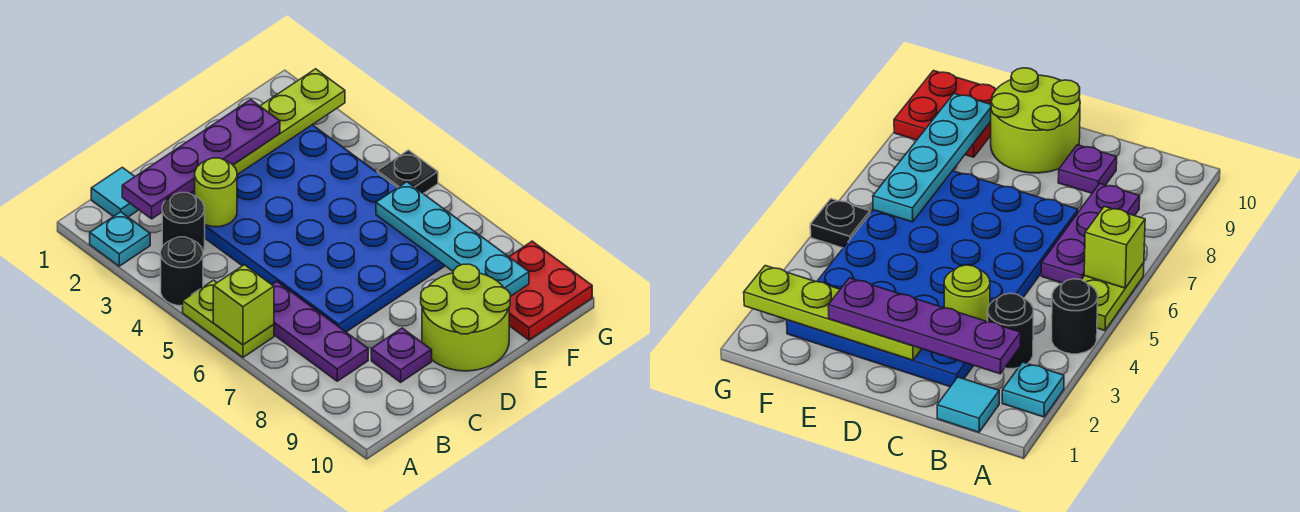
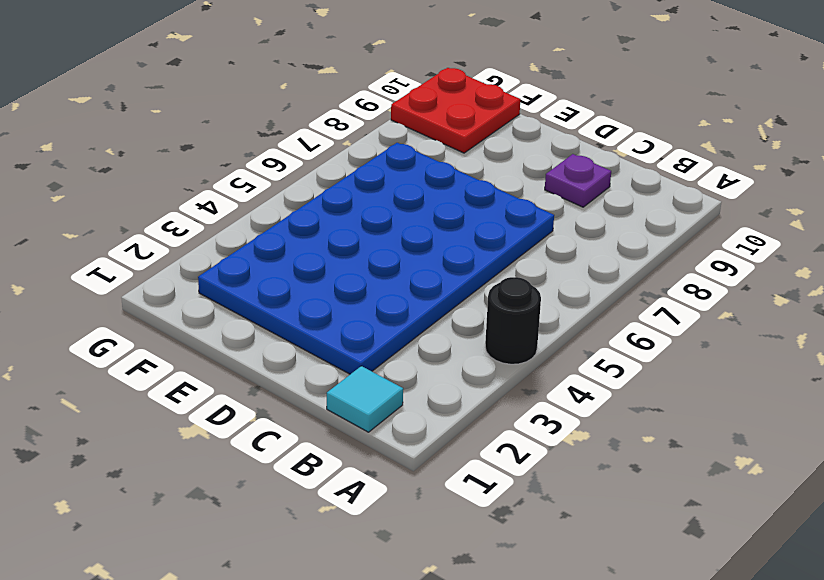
none -> cyan 1x1 plate [90,212,150,266]
none -> lime 1x2 plate [183,280,274,357]
none -> black 1x1 round brick [162,193,205,251]

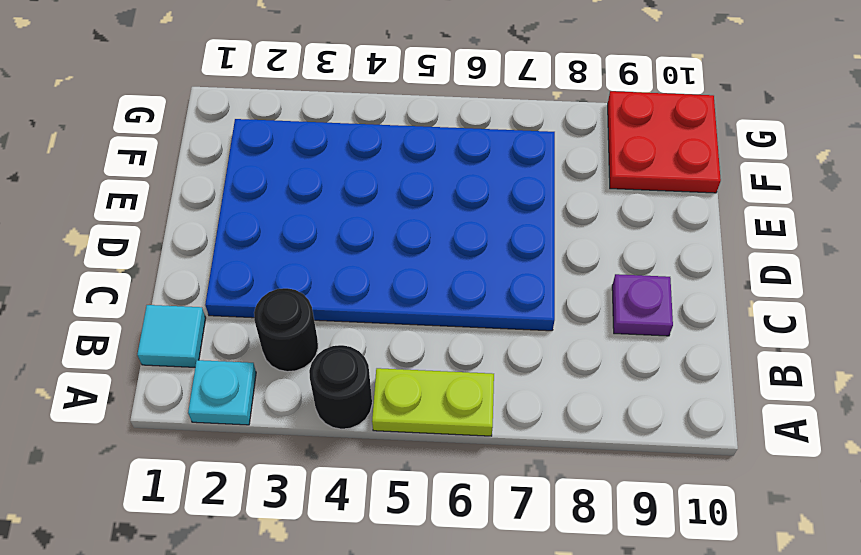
none -> purple 1x3 plate [272,281,368,381]
none -> lime 2x2 round brick [421,264,510,371]
none -> black 1x1 plate [377,150,438,194]

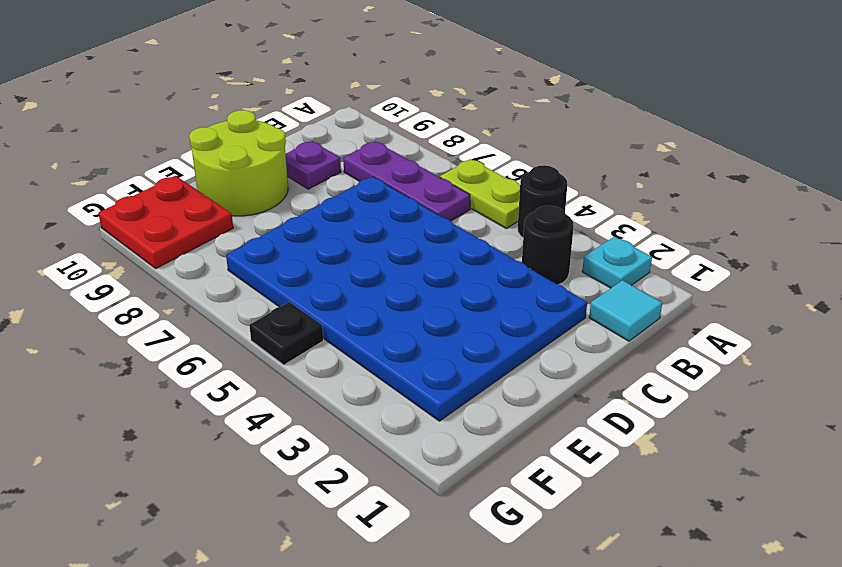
none -> lime 1x1 brick [213,265,274,345]
none -> lime 1x1 round brick [195,158,237,227]
none -> lime 1x4 plate [233,69,345,175]

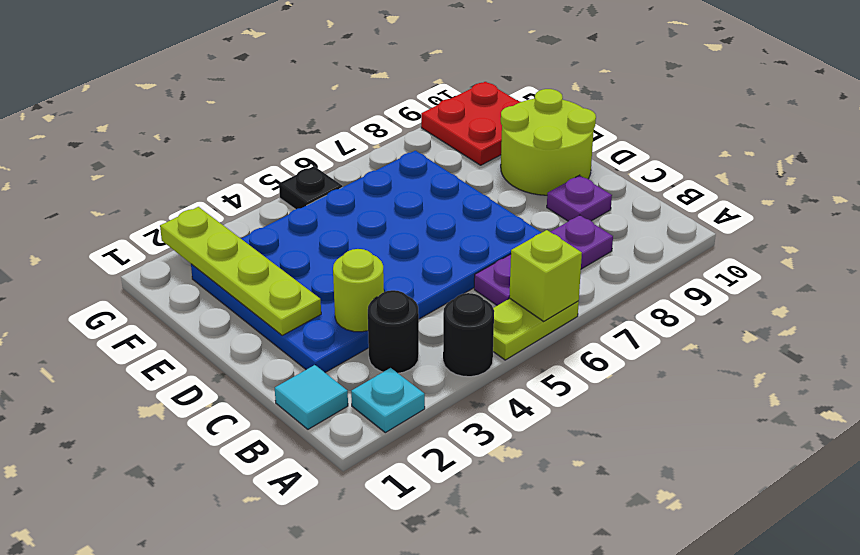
none -> cyan 1x4 plate [376,182,529,297]
none -> purple 1x4 plate [122,99,280,219]

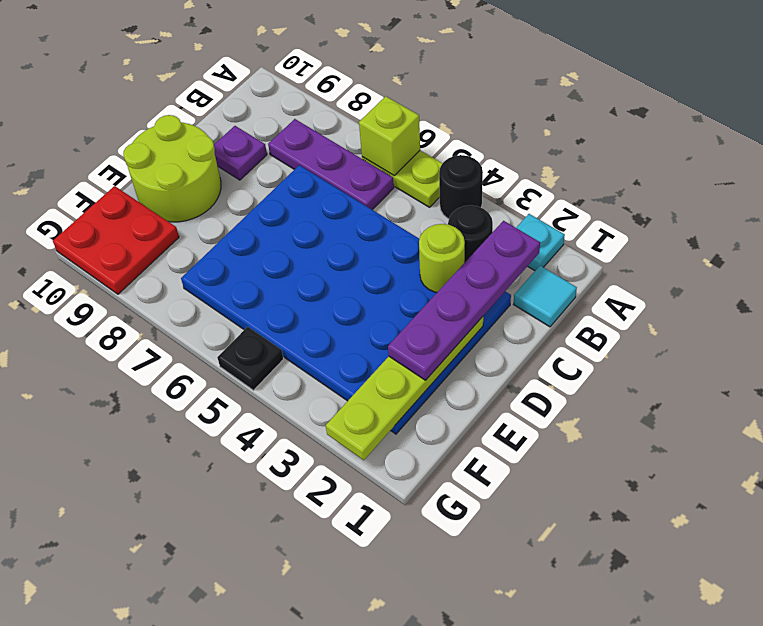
none -> cyan 1x4 plate [376,182,529,297]

